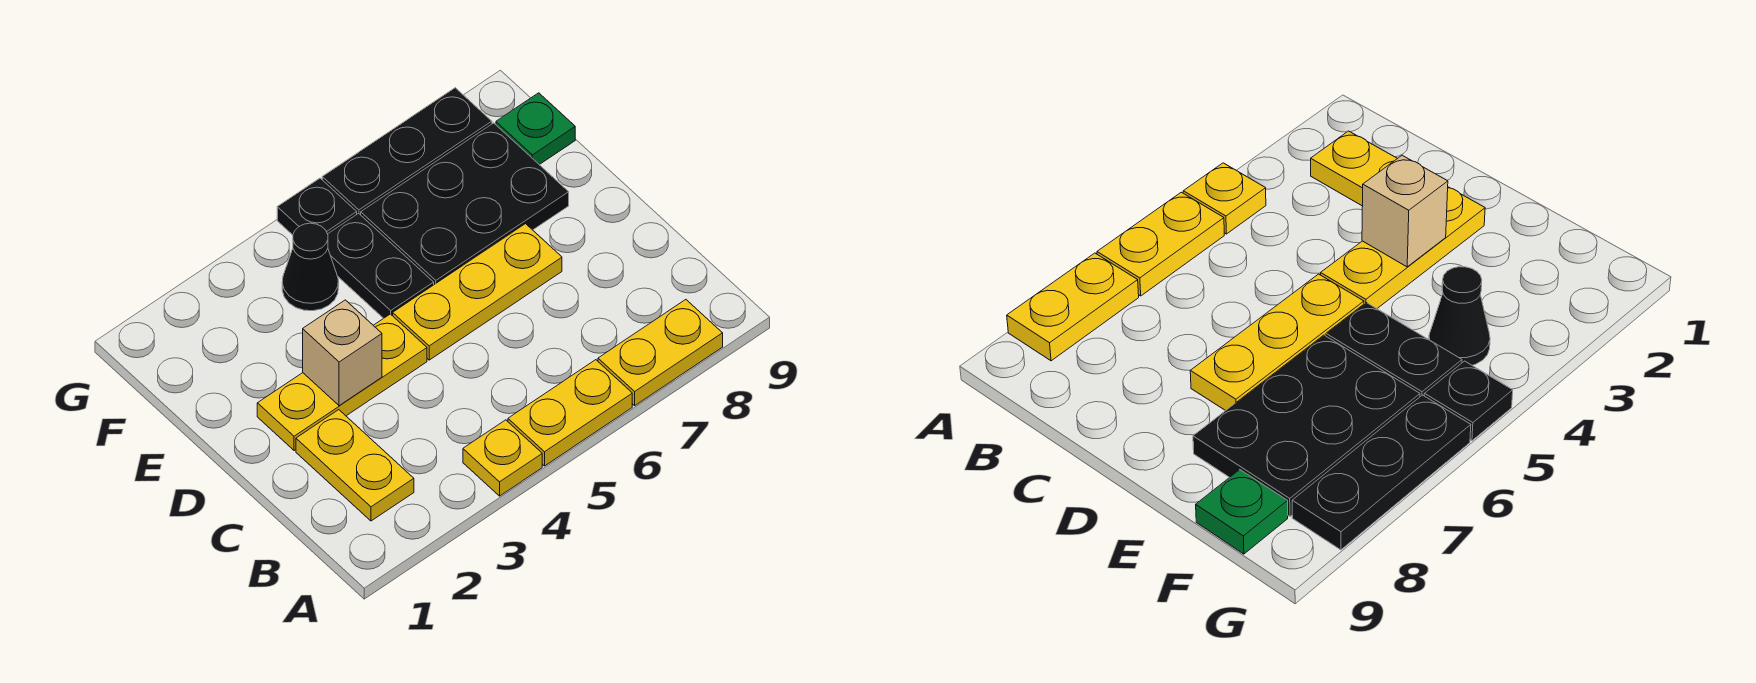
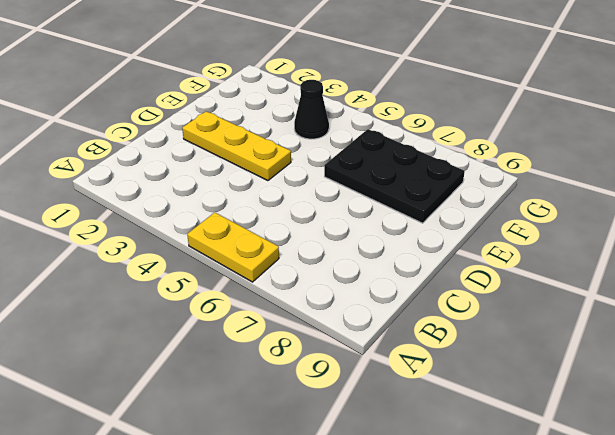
none -> yellow 1x1 plate [463,420,542,496]
none -> yellow 1x2 plate [598,300,723,406]
none -> yellow 1x2 plate [296,410,414,521]

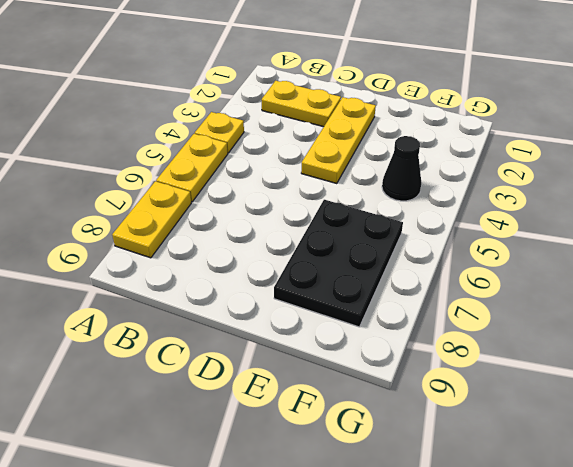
none -> yellow 1x3 plate [393,224,562,360]
none -> black 1x2 plate [328,213,434,318]
none -> green 1x1 plate [496,93,575,165]

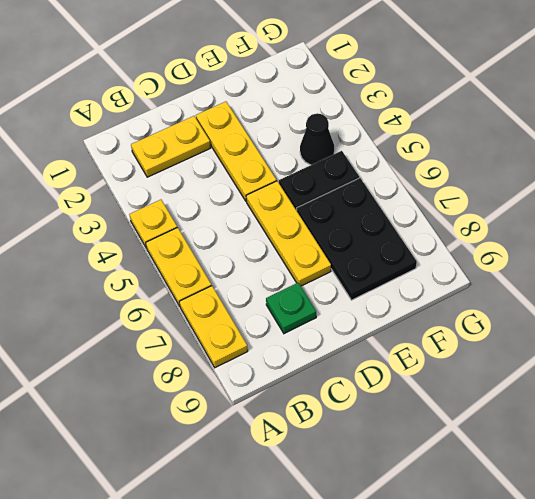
green 1x1 plate [266,283,316,334] -> green 1x1 plate moved to [496,93,575,165]
none -> black 1x1 plate [277,178,357,235]
none -> black 1x3 plate [322,88,492,215]
none -> tan 1x1 brick [303,300,382,406]

